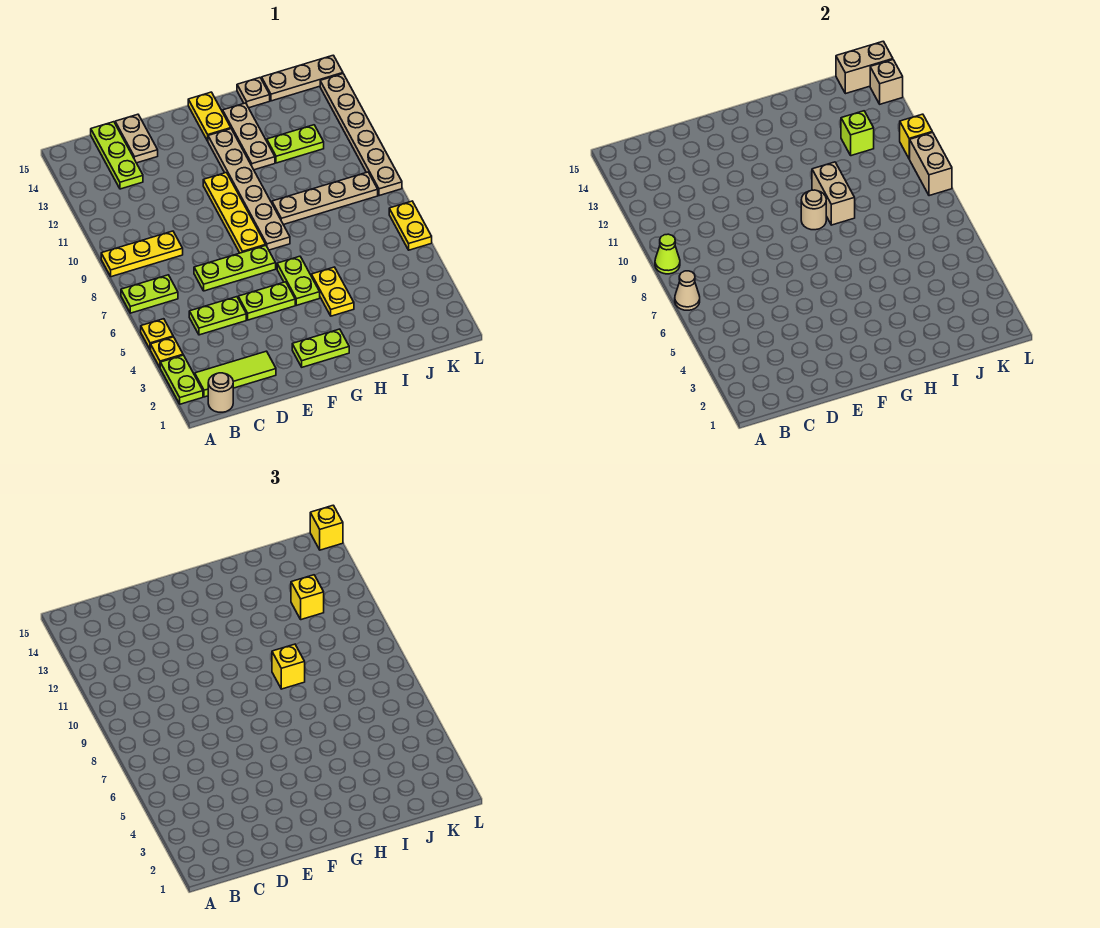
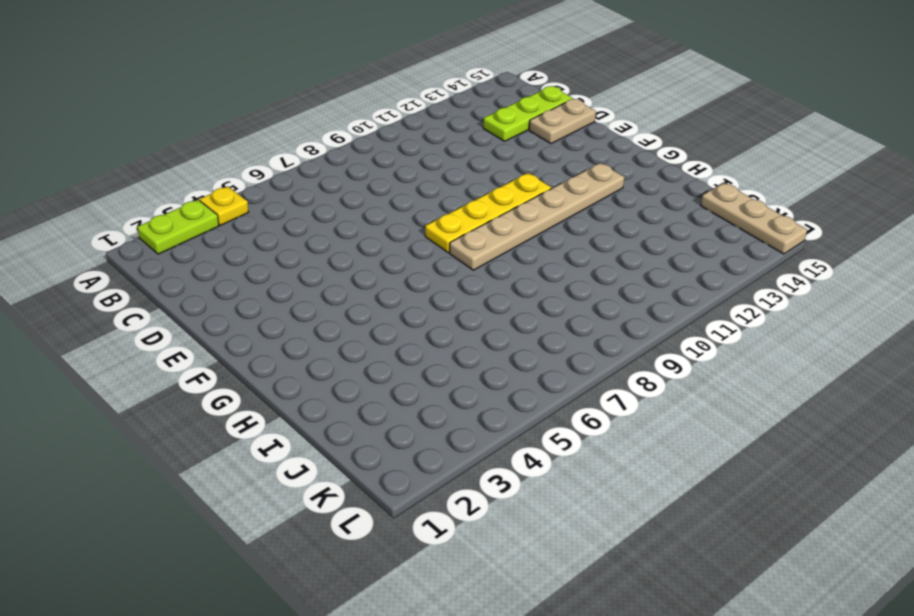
none -> yellow 1x1 plate [141,319,173,350]
none -> lime 1x2 plate [121,275,178,313]
none -> yellow 1x3 plate [101,231,183,277]
none -> tan 1x1 round brick [208,373,233,412]

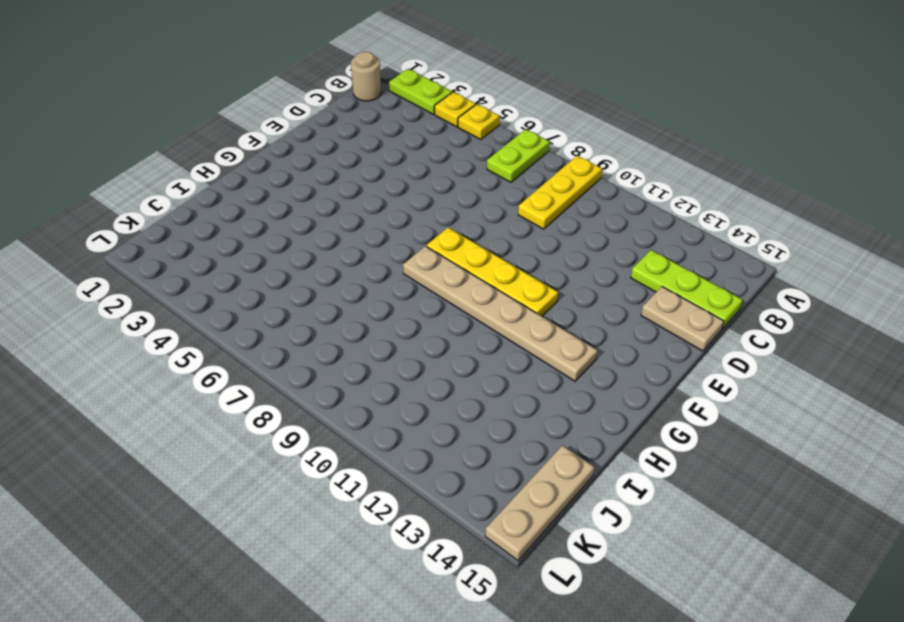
none -> lime 1x3 tile [195,351,276,397]
none -> lime 1x2 plate [189,297,246,335]
none -> lime 1x3 plate [194,245,276,291]
none -> lime 1x2 plate [238,282,295,320]

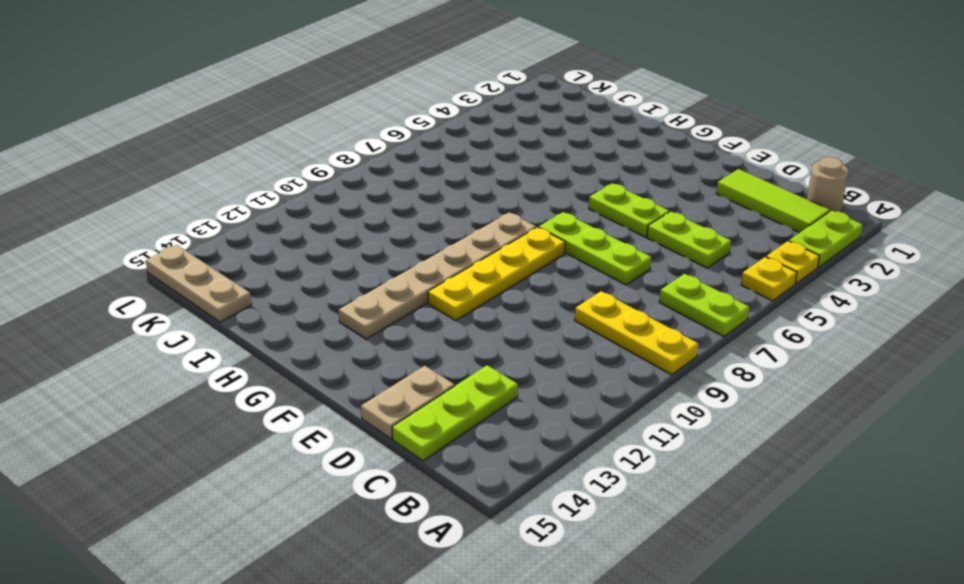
none -> lime 1x2 plate [292,329,349,367]
none -> lime 1x2 plate [277,256,320,305]
none -> yellow 1x2 plate [188,92,231,141]
none -> yellow 1x2 plate [311,267,354,316]

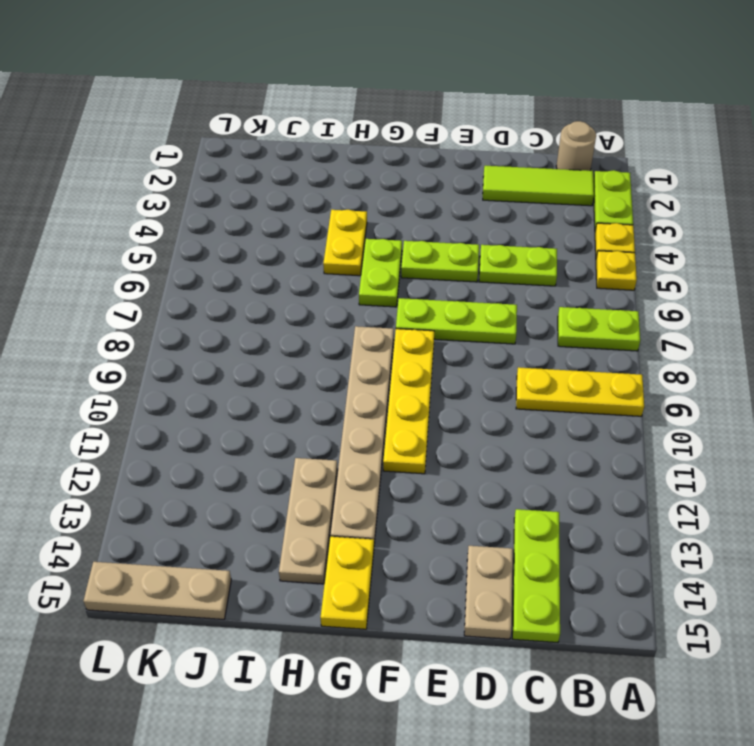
none -> lime 1x2 plate [292,329,349,367]
none -> tan 1x4 plate [272,172,378,225]
none -> lime 1x2 plate [267,125,324,163]
none -> tan 1x1 plate [237,78,270,108]

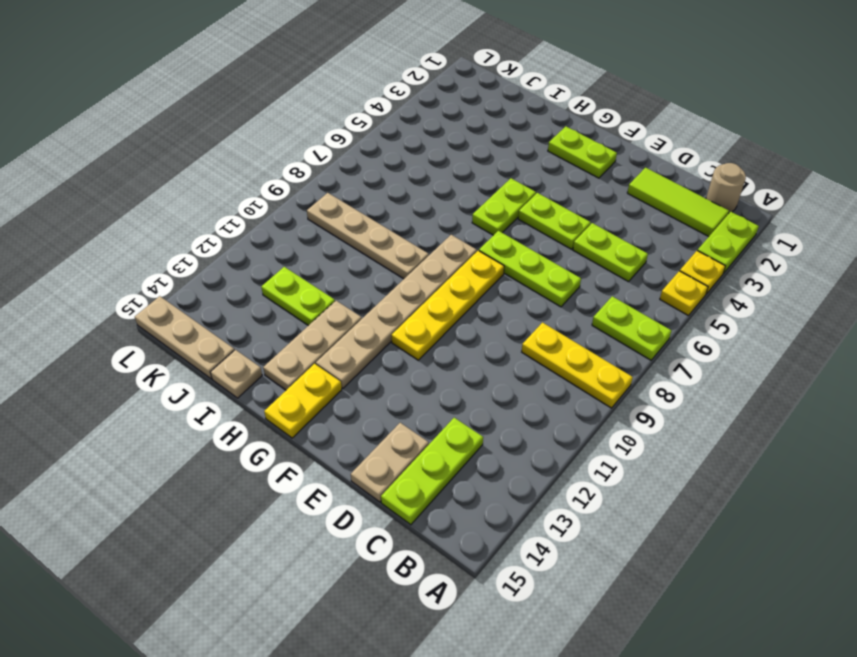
none -> yellow 1x2 plate [311,267,354,316]
none -> yellow 1x2 plate [389,201,432,250]
none -> tan 1x6 plate [320,74,402,196]
none -> tan 1x1 cone [675,271,700,310]

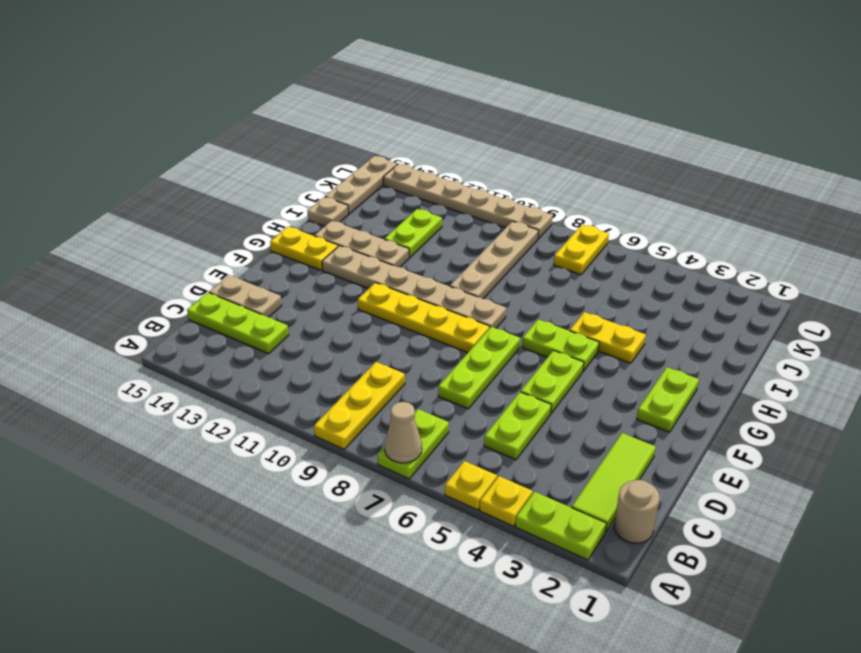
yellow 1x2 plate [554,225,609,275] -> yellow 1x2 plate turned to [389,201,432,250]
none -> lime 1x1 cone [655,234,680,274]
none -> tan 1x1 round brick [801,190,826,230]
none -> tan 1x2 brick [812,162,855,225]
none -> lime 1x1 brick [841,111,874,156]

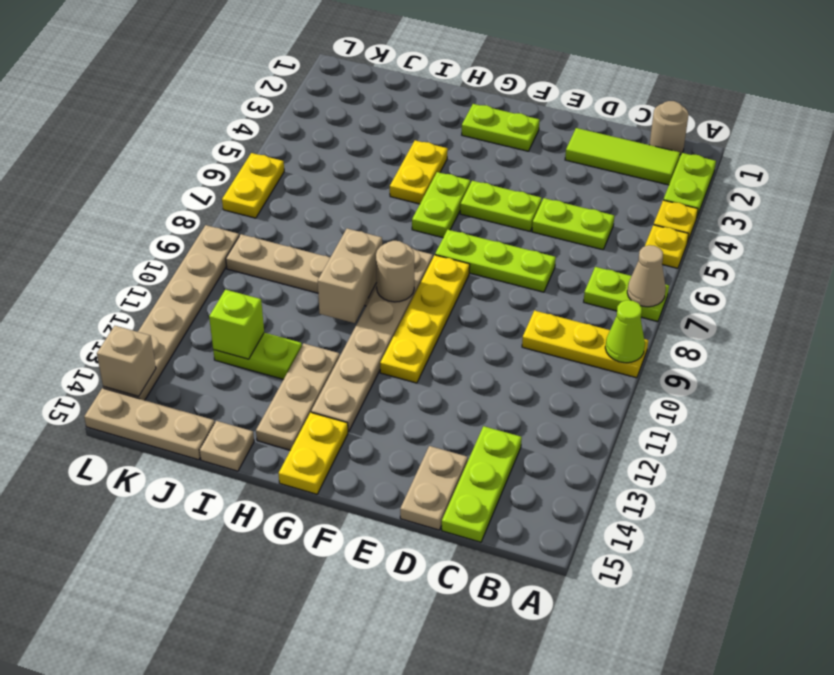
none -> tan 1x2 brick [836,41,893,94]
none -> tan 1x2 brick [910,132,952,196]
none -> yellow 1x1 brick [900,114,932,159]
none -> yellow 1x1 brick [272,644,305,689]

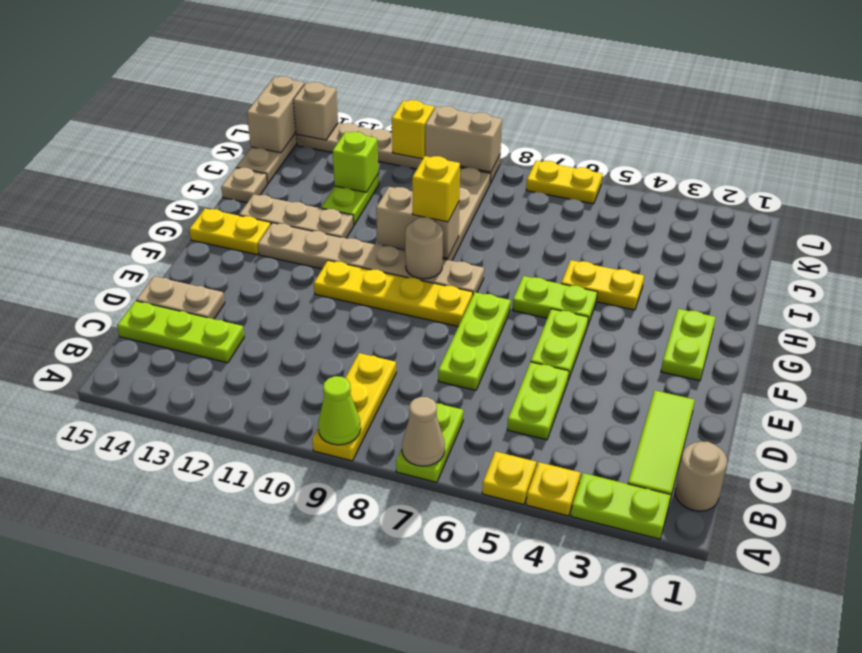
none -> yellow 1x1 brick [291,575,324,620]
none -> yellow 1x1 brick [310,505,343,550]

